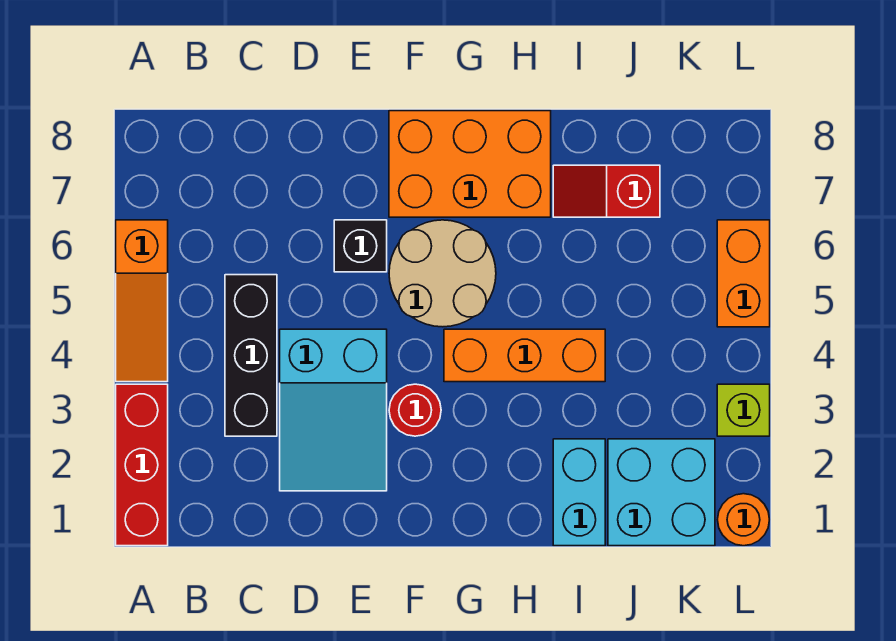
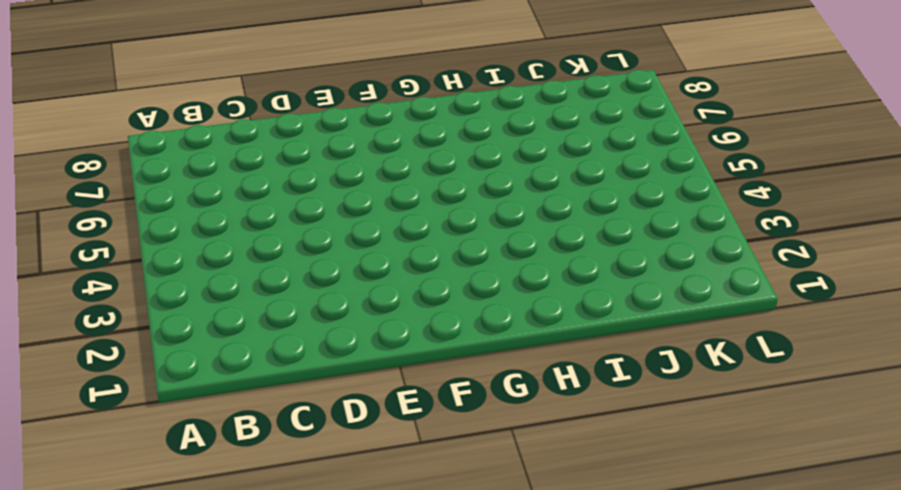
none -> red 1x3 brick [116,384,168,546]
none -> orange 1x3 slope [116,220,168,382]
none -> black 1x3 brick [225,275,277,436]

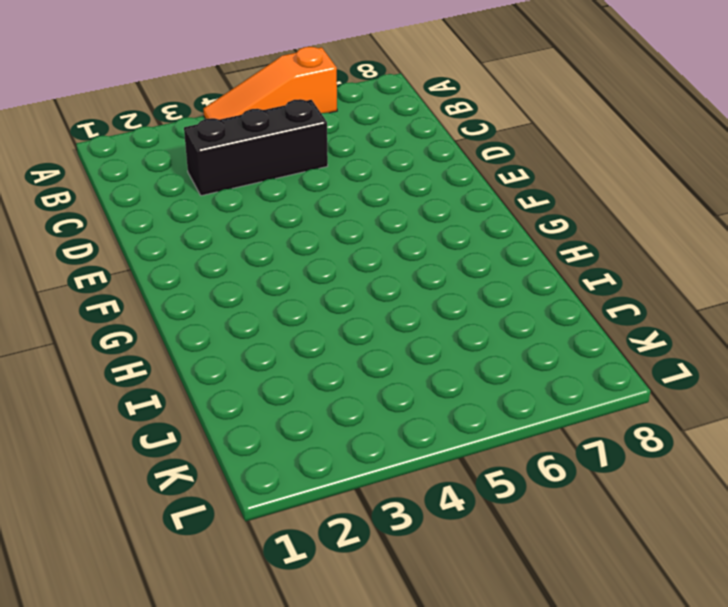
none -> red 1x3 brick [116,384,168,546]
none -> cyan 2x3 slope [280,329,387,491]
none -> black 1x1 brick [334,220,387,272]

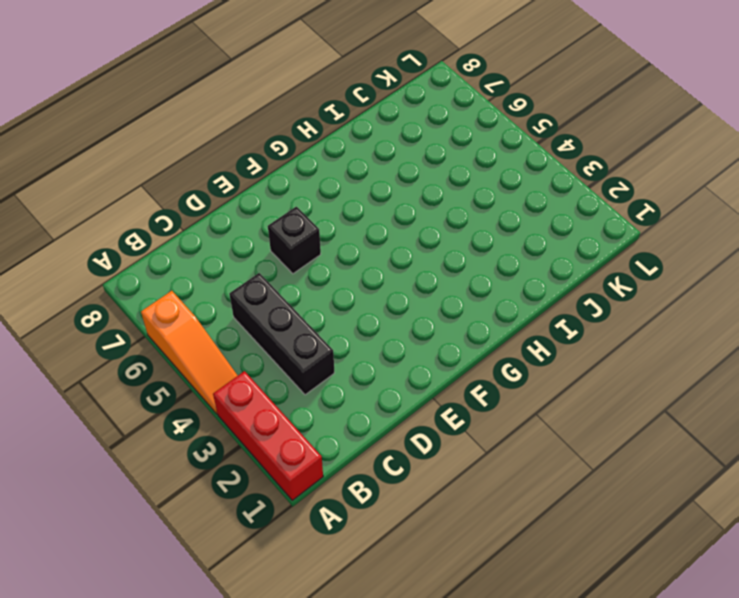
none -> cyan 2x3 slope [280,329,387,491]
none -> red 1x1 round brick [389,384,441,436]
none -> tan 2x2 round brick [389,220,496,327]

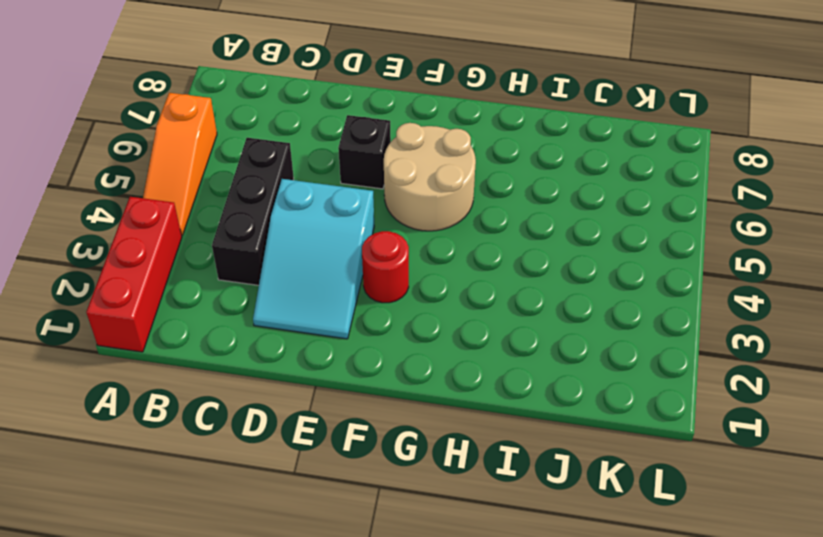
none -> orange 2x3 brick [389,111,551,217]
none -> orange 1x3 brick [444,329,605,382]
none -> cyan 1x2 brick [553,439,605,546]

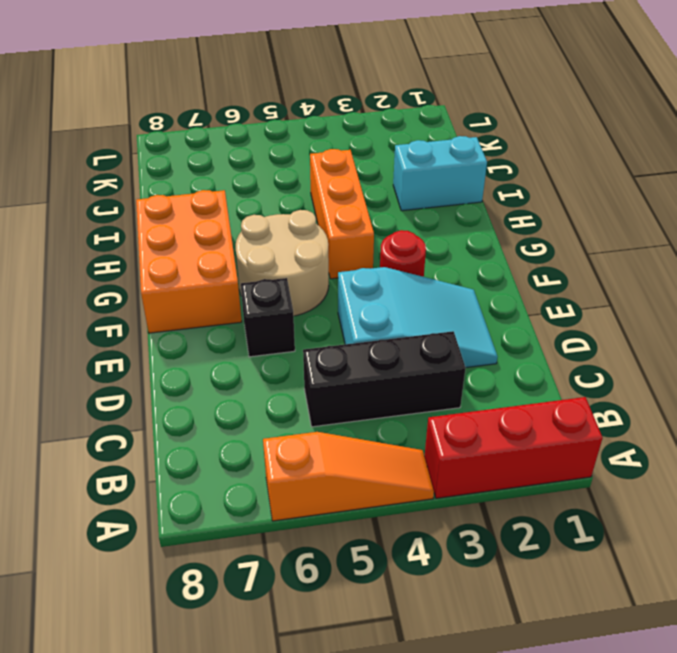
none -> red 1x2 slope [553,165,660,217]
none -> cyan 2x2 brick [608,439,715,546]
none -> orange 1x1 round brick [717,494,770,546]

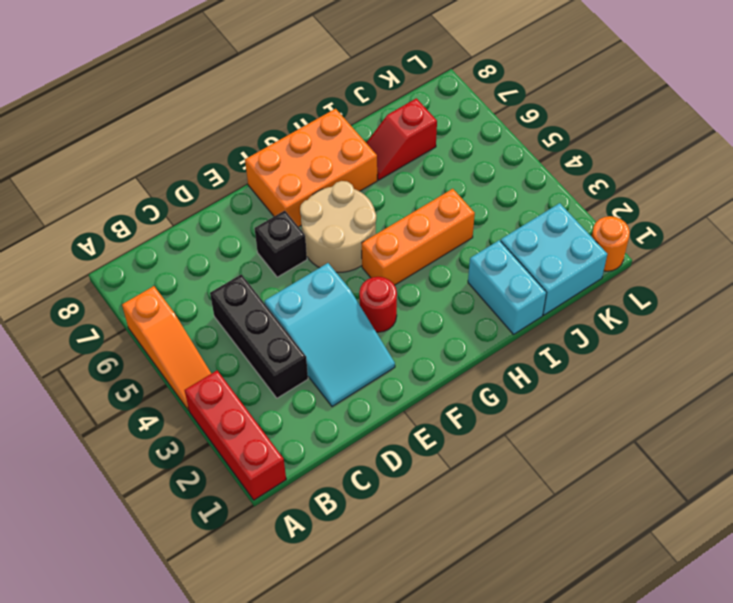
none -> lime 1x1 brick [717,384,770,436]
none -> orange 1x2 brick [717,220,770,327]

